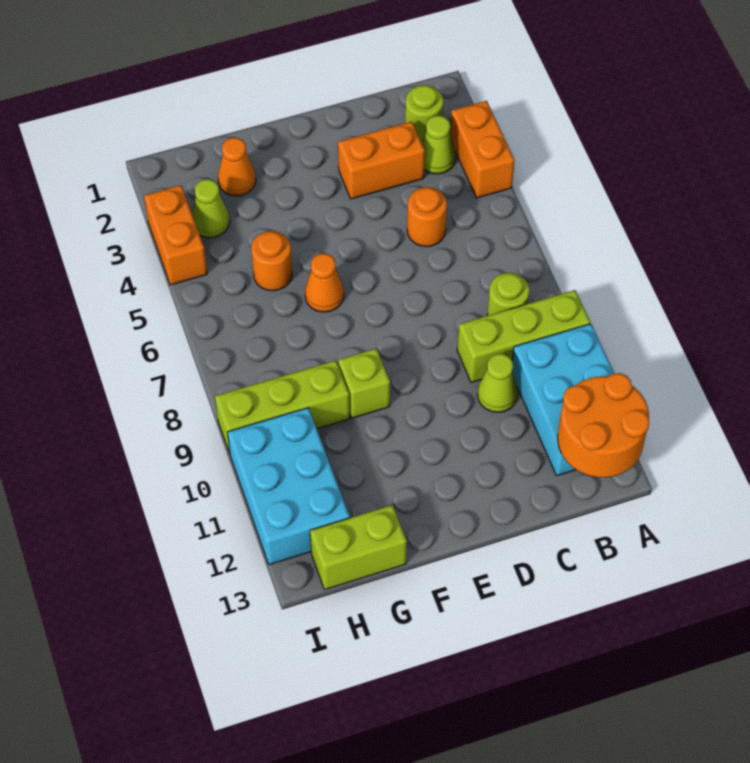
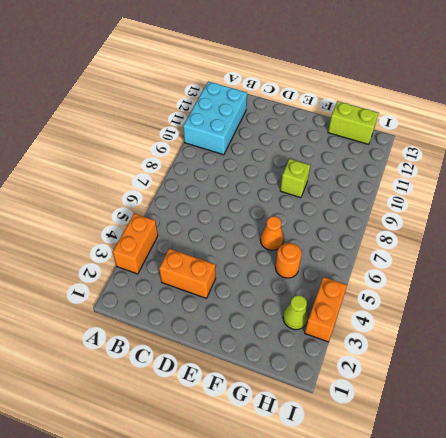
none -> lime 1x3 brick [457,290,590,383]
none -> lime 1x1 round brick [405,85,443,143]
none -> lime 1x1 cone [422,116,456,174]

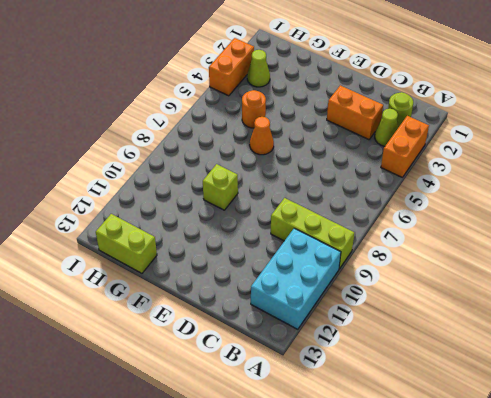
none -> lime 1x1 round brick [487,273,530,316]
none -> orange 1x1 round brick [407,187,447,247]
none -> lime 1x1 cone [477,354,518,412]

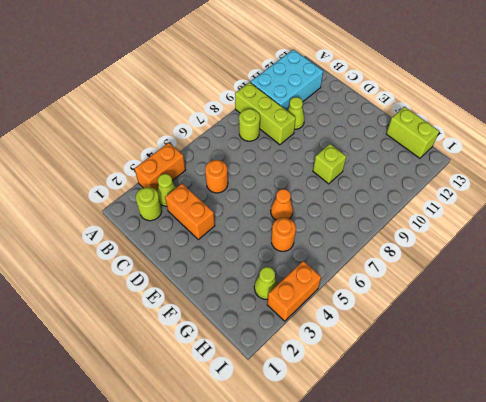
none -> orange 1x1 cone [218,138,256,196]
none -> lime 1x3 brick [215,360,350,453]
none -> cyan 2x3 brick [228,408,350,565]

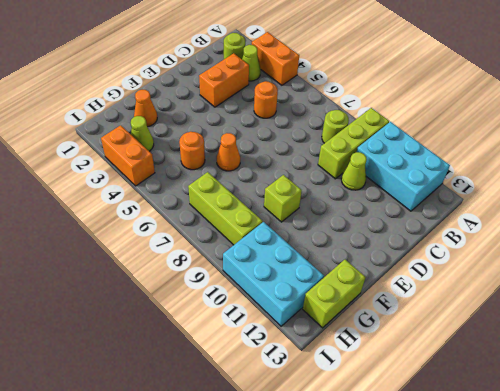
lime 1x3 brick [188,172,263,245] -> lime 1x3 brick turned to [215,360,350,453]
none -> orange 2x2 round brick [558,373,649,478]

